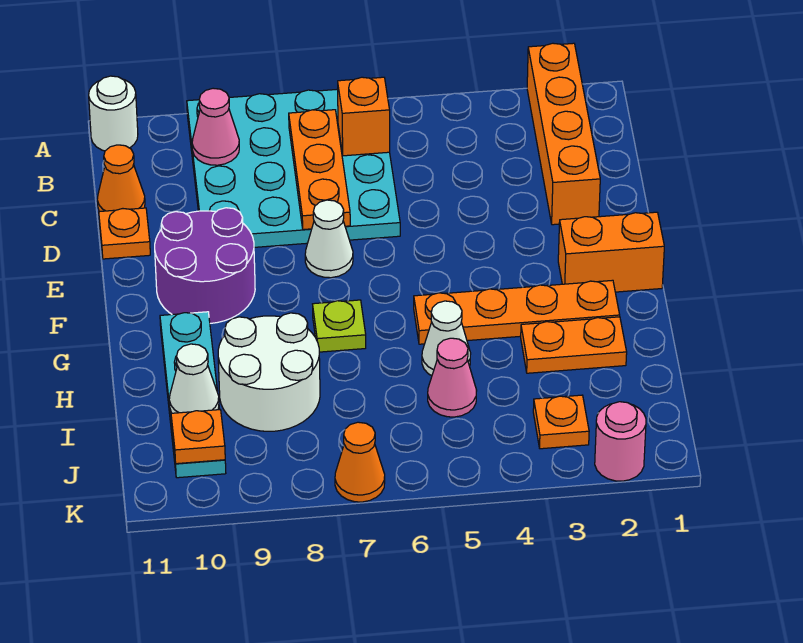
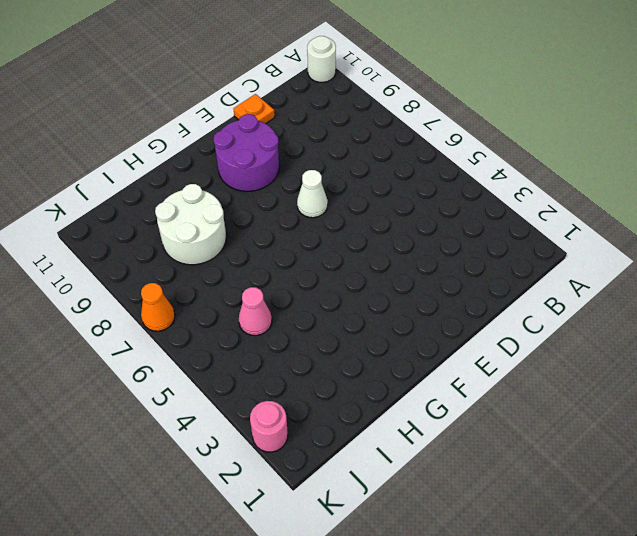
none -> orange 1x4 brick [527,43,600,225]
none -> cyan 4x4 plate [187,89,400,247]
none -> orange 1x1 cone [97,145,145,212]

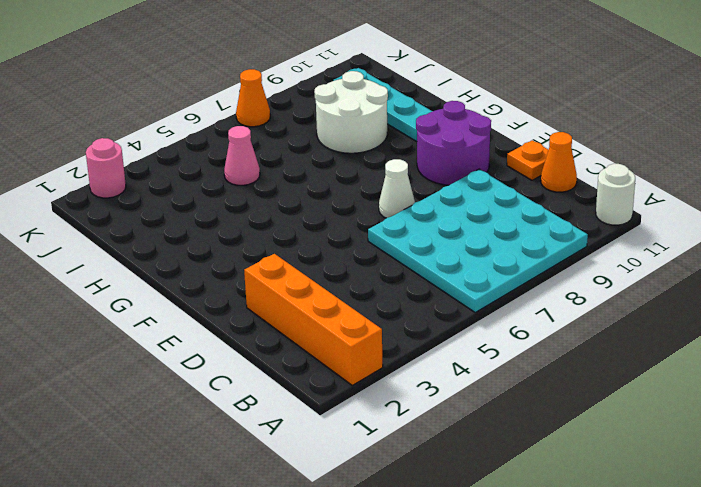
none -> orange 1x2 brick [558,212,664,292]
none -> orange 1x4 plate [414,280,620,344]
none -> lime 1x1 plate [313,300,366,352]

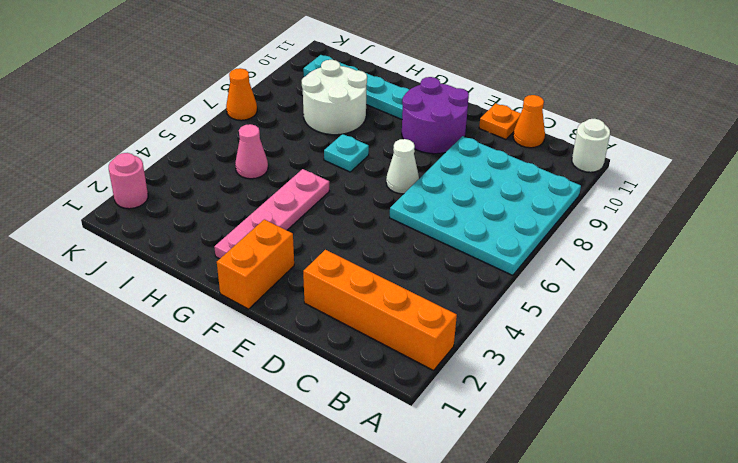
pink 1x4 plate [214,169,329,259] -> orange 1x4 plate [414,280,620,344]
cyan 1x1 plate [324,134,369,172] -> lime 1x1 plate [313,300,366,352]
none -> orange 1x2 plate [521,317,627,373]
none -> white 1x1 cone [422,301,471,376]
none -> orange 1x1 plate [533,395,589,449]

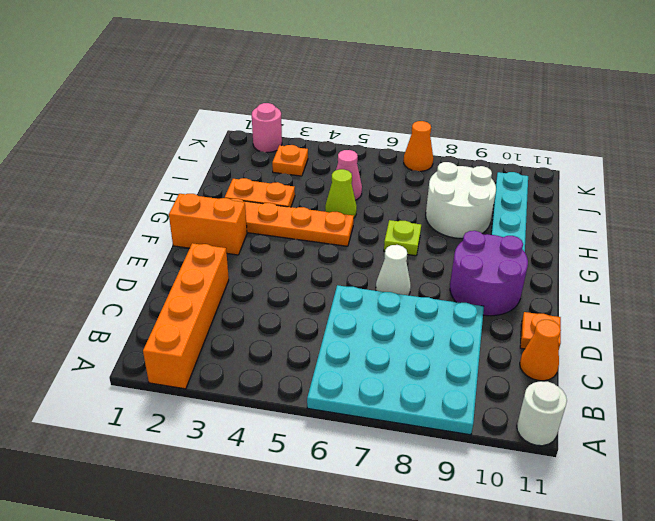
lime 1x1 cone [325,169,357,218] -> white 1x1 cone [422,301,471,376]
none -> orange 1x1 brick [338,77,390,156]
none -> orange 1x3 plate [289,110,350,230]
none -> pink 1x1 cone [192,88,239,165]

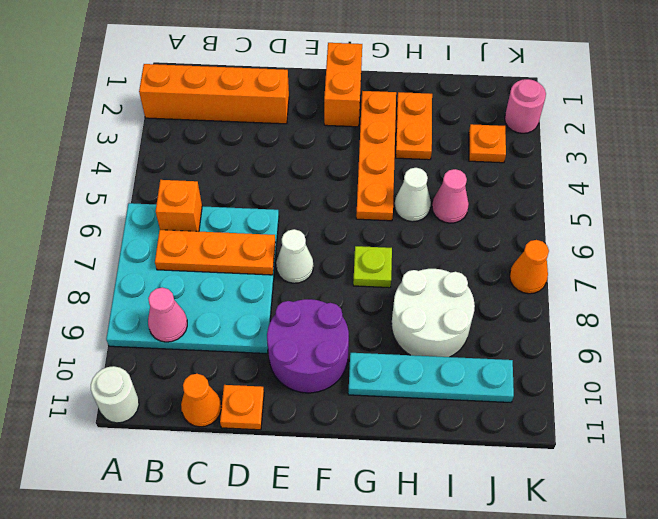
none -> white 1x1 cone [169,344,219,413]
none -> orange 1x1 plate [171,410,225,464]

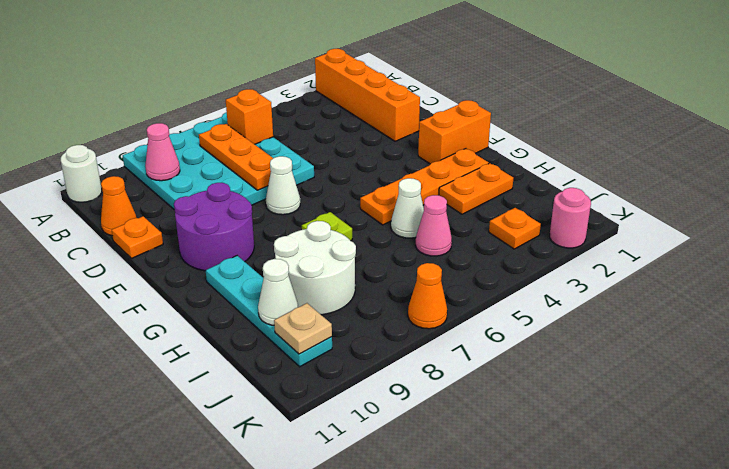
tan 1x1 plate [274,303,332,354] -> orange 1x1 plate [171,410,225,464]

